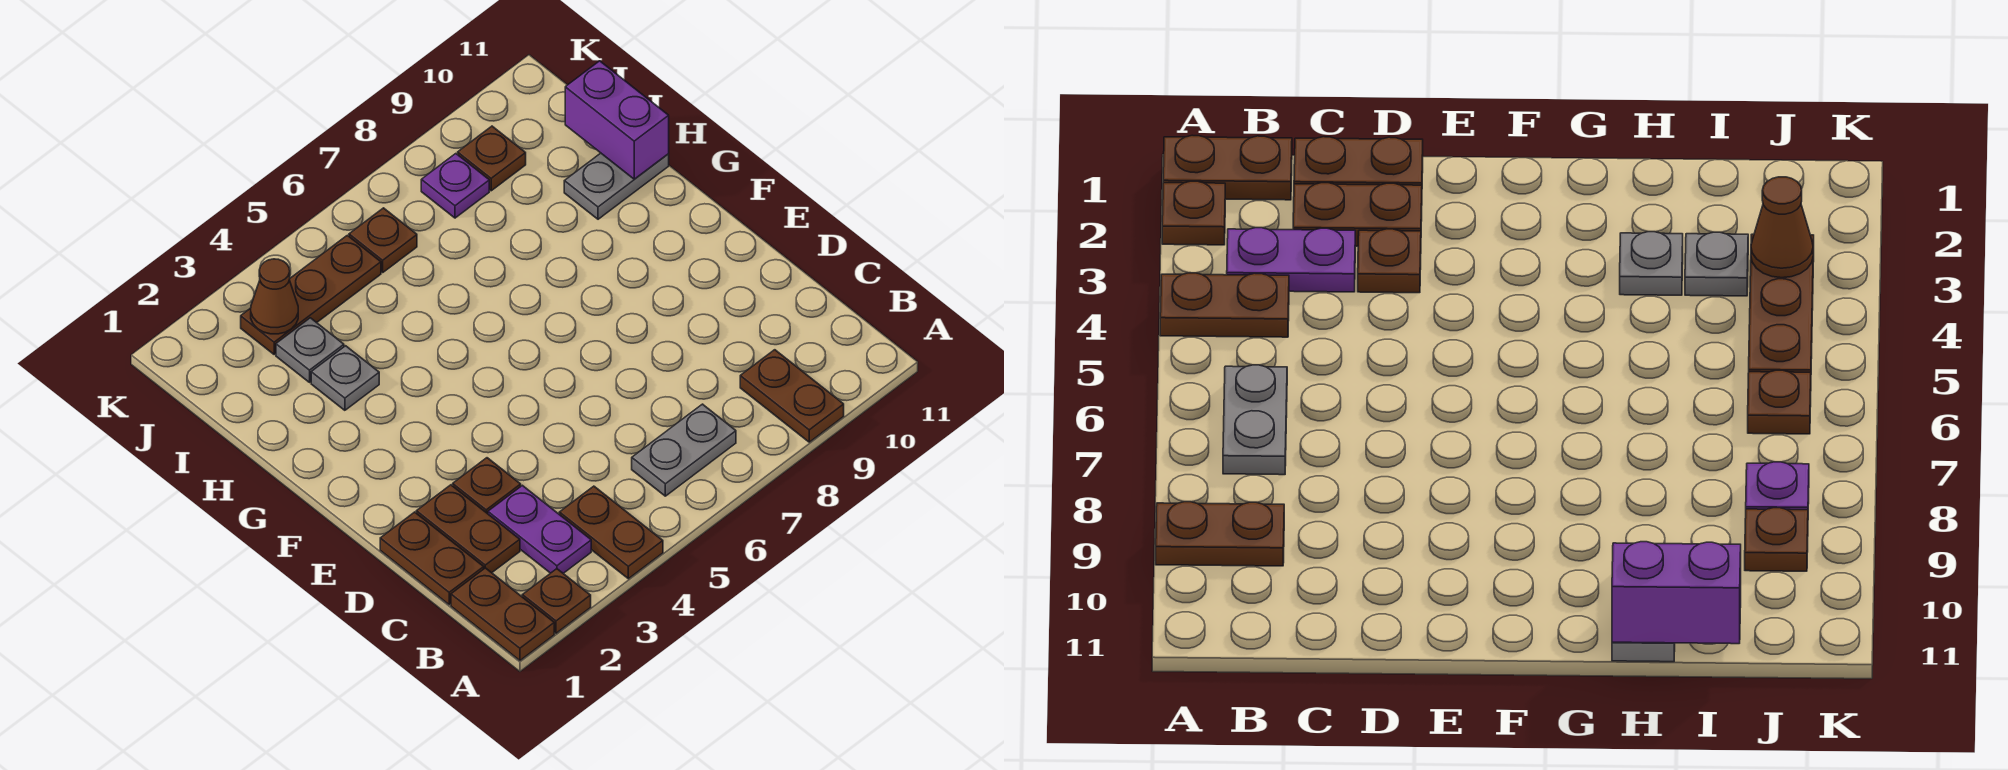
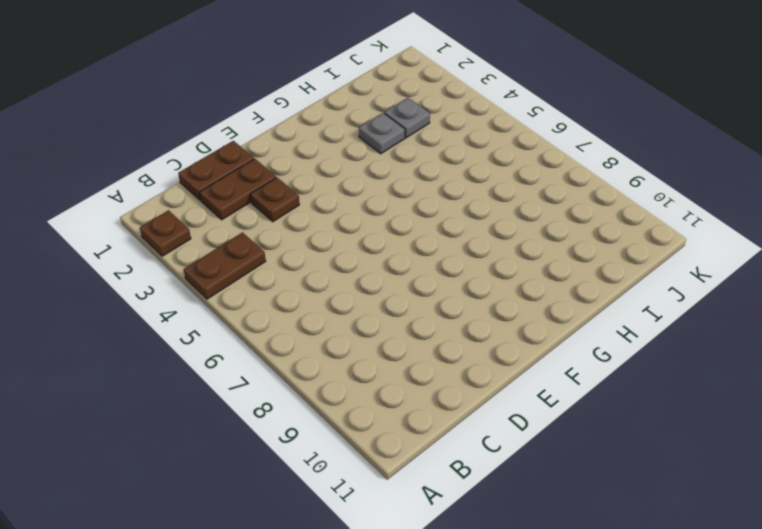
none -> brown 1x2 plate [451,568,554,661]
none -> brown 1x2 plate [740,350,844,442]
none -> purple 1x2 plate [488,485,591,573]

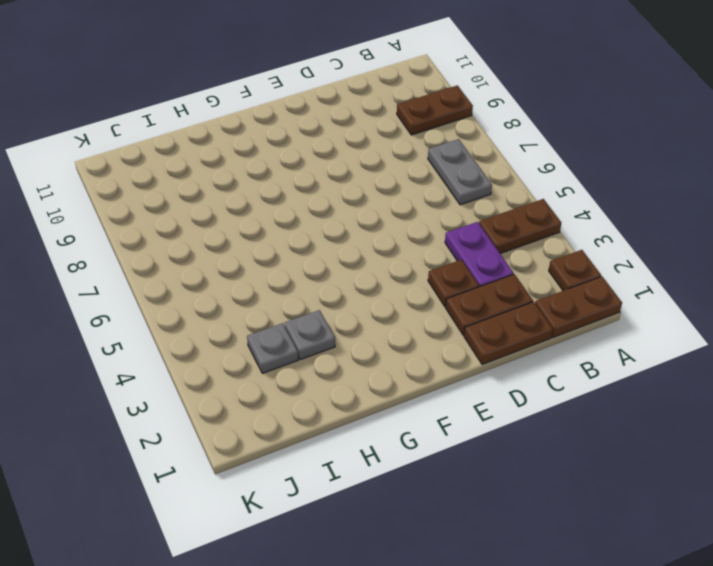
purple 1x2 plate [445,222,514,287] -> purple 1x2 plate turned to [488,485,591,573]
none -> grey 1x2 plate [564,153,669,219]
none -> brown 1x3 plate [241,235,381,354]
none -> brown 1x1 plate [349,208,417,272]

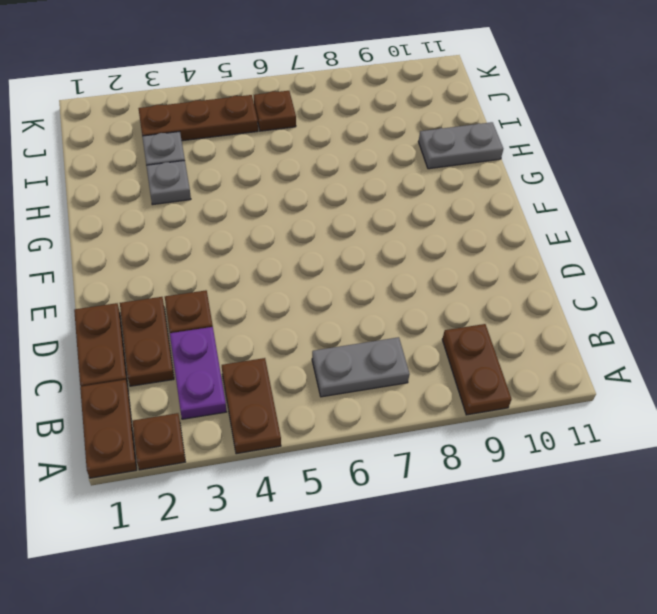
none -> purple 1x1 plate [421,154,489,218]
none -> brown 1x1 plate [458,126,526,191]
none -> purple 1x2 brick [565,61,669,179]

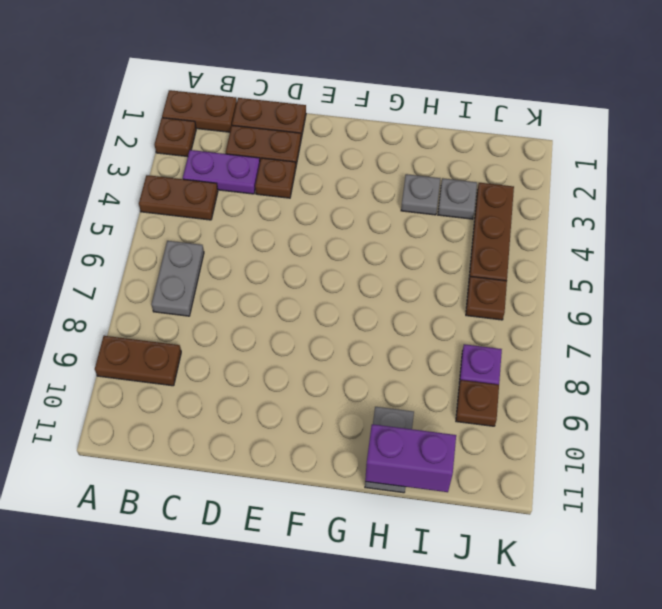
none -> brown 1x1 cone [251,259,298,334]

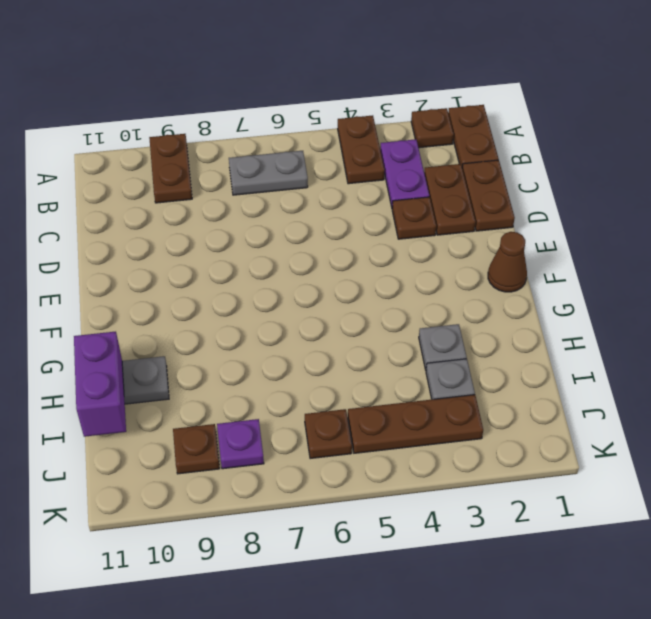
brown 1x1 cone [488,232,527,292] -> brown 1x1 cone moved to [251,259,298,334]

